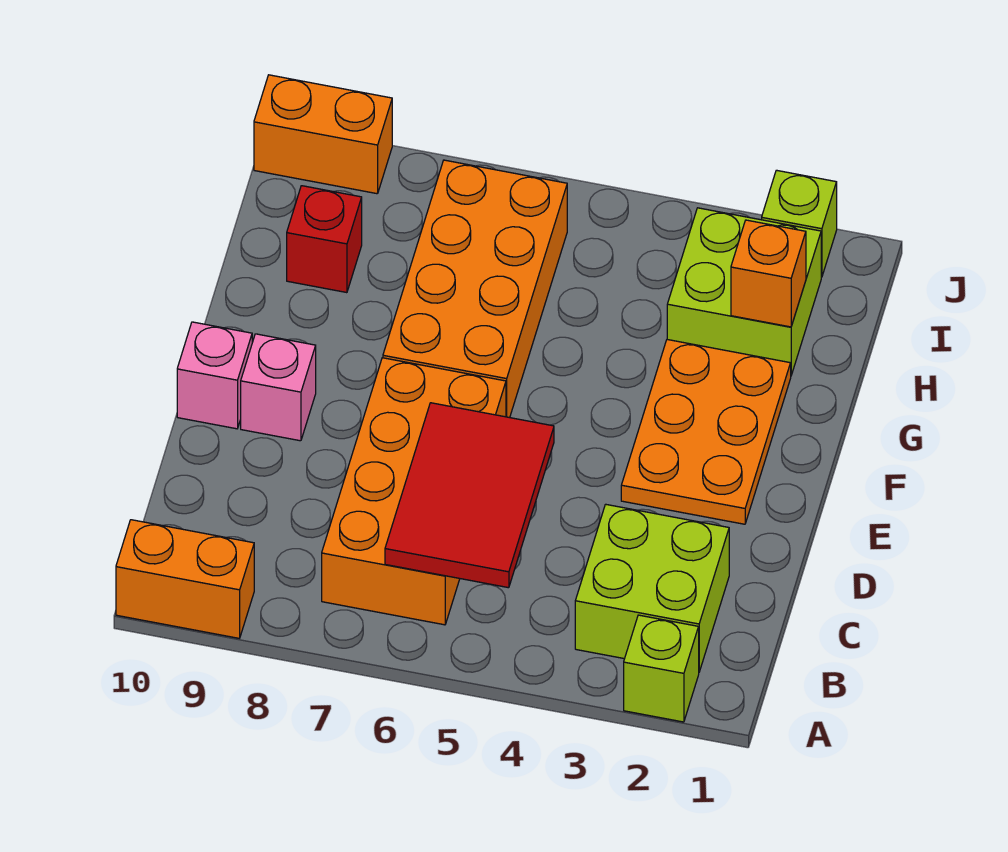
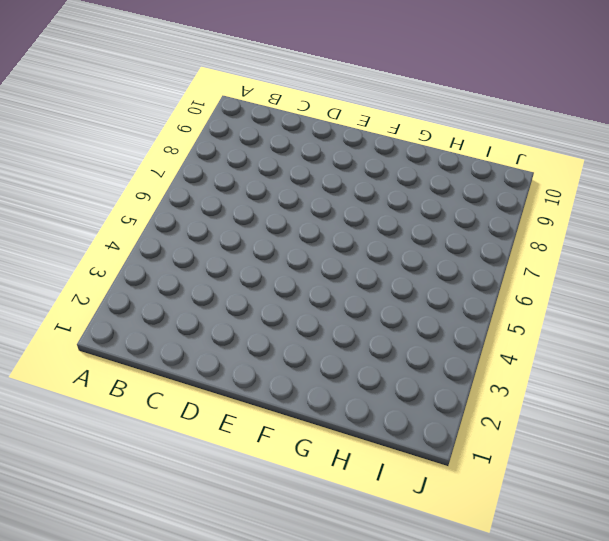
none -> lime 1x1 brick [624,615,699,722]
none -> orange 1x2 brick [116,520,254,638]
none -> lime 2x2 brick [575,504,729,672]

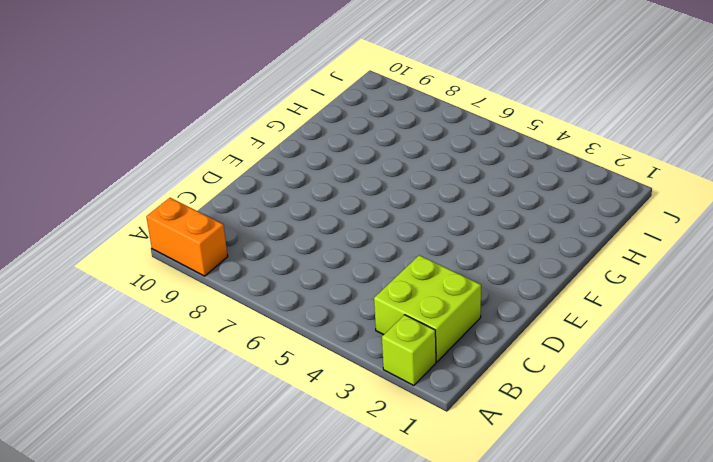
none -> orange 2x4 brick [322,358,506,625]
none -> orange 2x3 plate [621,340,791,524]
none -> pink 1x1 brick [241,334,316,441]

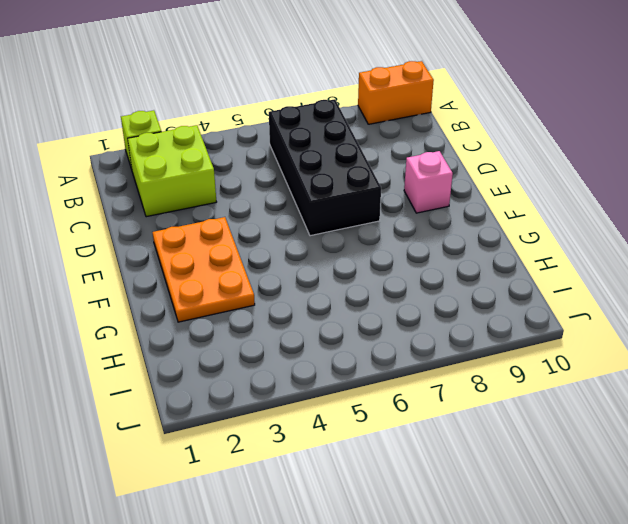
black 2x4 brick [269,99,381,236] -> orange 2x4 brick [322,358,506,625]
none -> pink 1x1 brick [177,322,252,429]
none -> orange 2x4 brick [383,160,567,418]
none -> lime 2x2 brick [667,208,821,375]

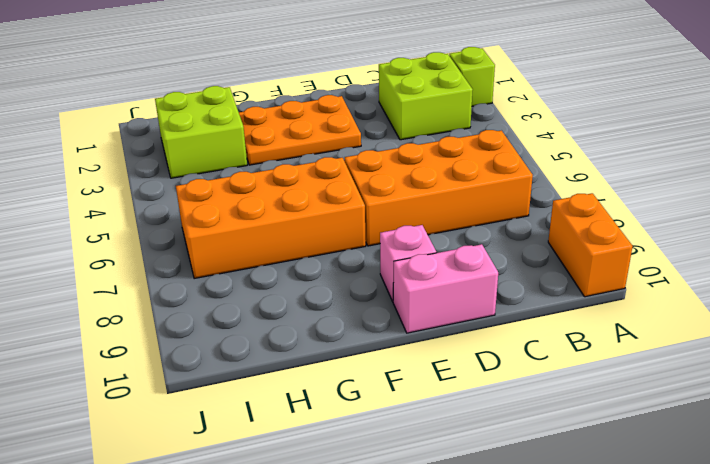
pink 1x2 brick [393,244,498,333] -> pink 1x1 brick [177,322,252,429]
none -> red 1x1 brick [287,186,362,293]
none -> lime 1x1 brick [762,170,837,277]
none -> orange 1x2 brick [254,75,392,194]

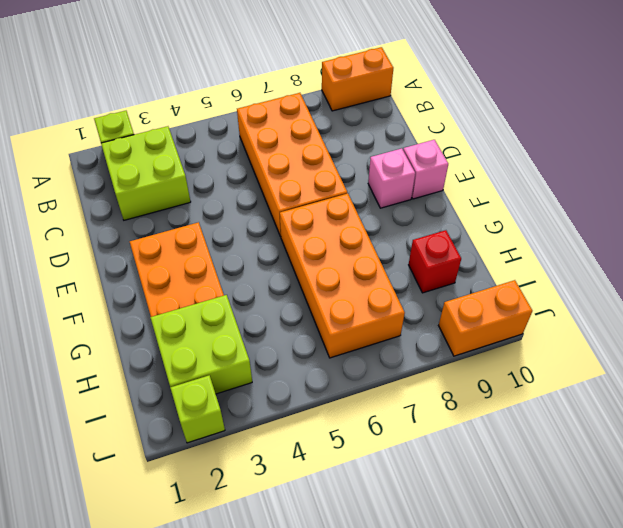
none -> red 2x3 tile [385,403,554,588]
none -> orange 1x1 brick [731,220,806,327]

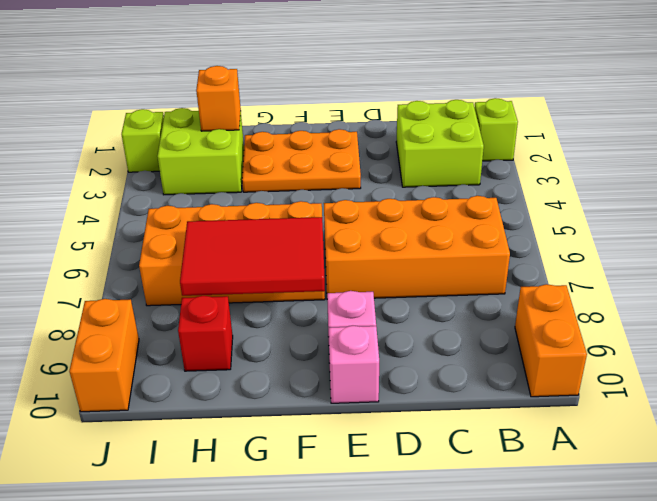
red 2x3 tile [180,217,325,296] -> red 2x3 tile moved to [385,403,554,588]

